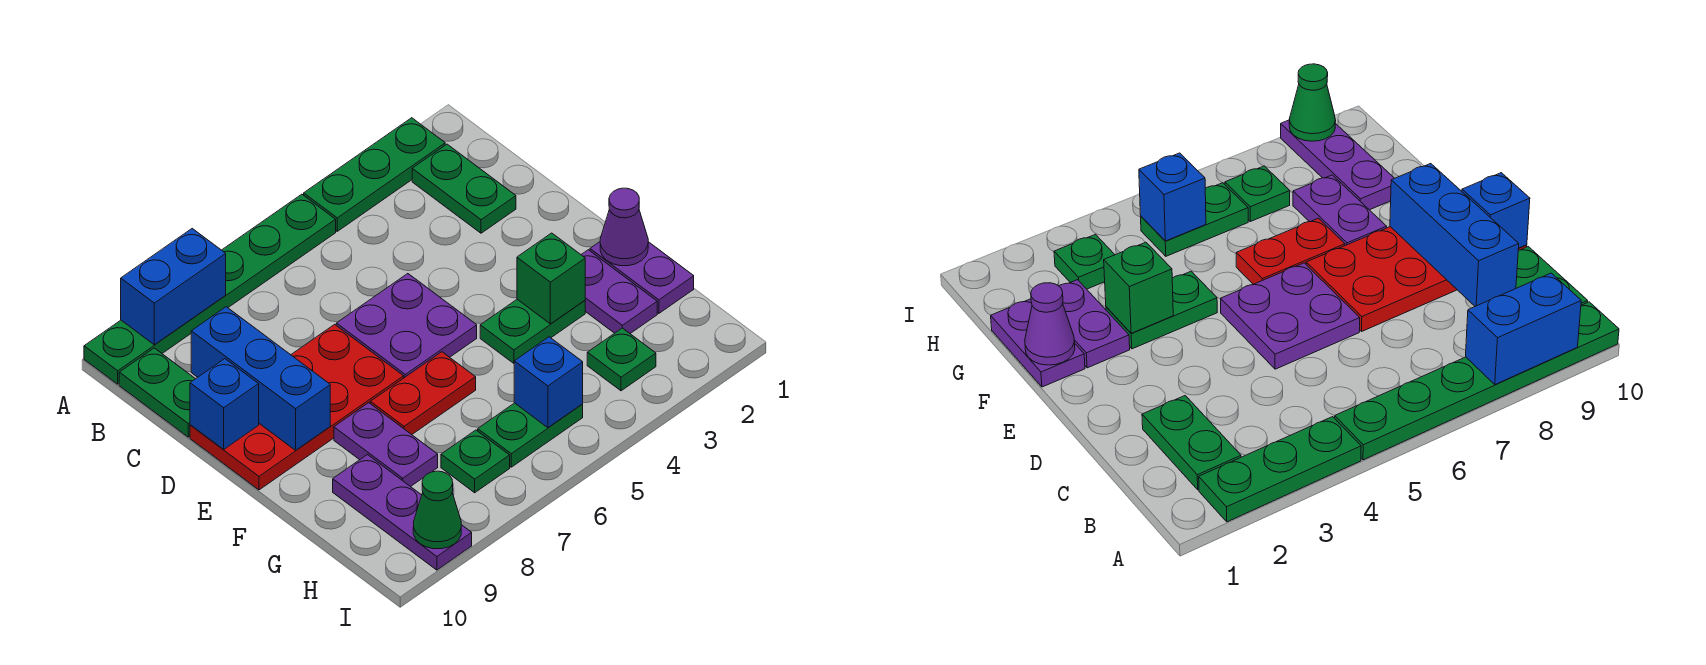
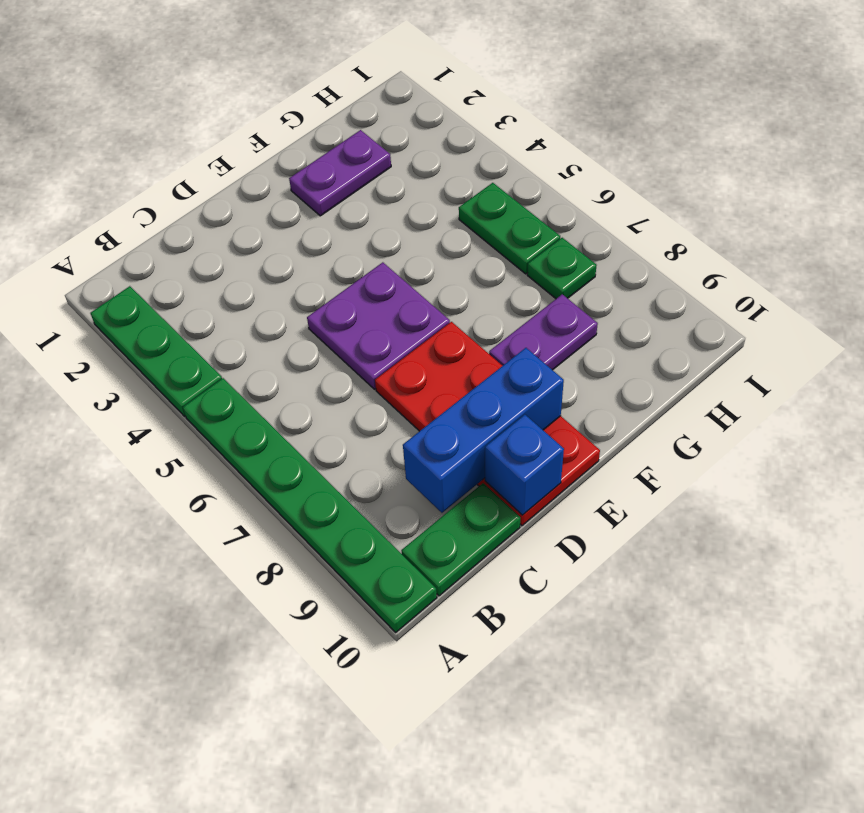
none -> green 1x2 plate [412,144,516,233]
none -> purple 1x2 plate [590,242,694,313]
none -> green 1x2 plate [480,299,585,363]

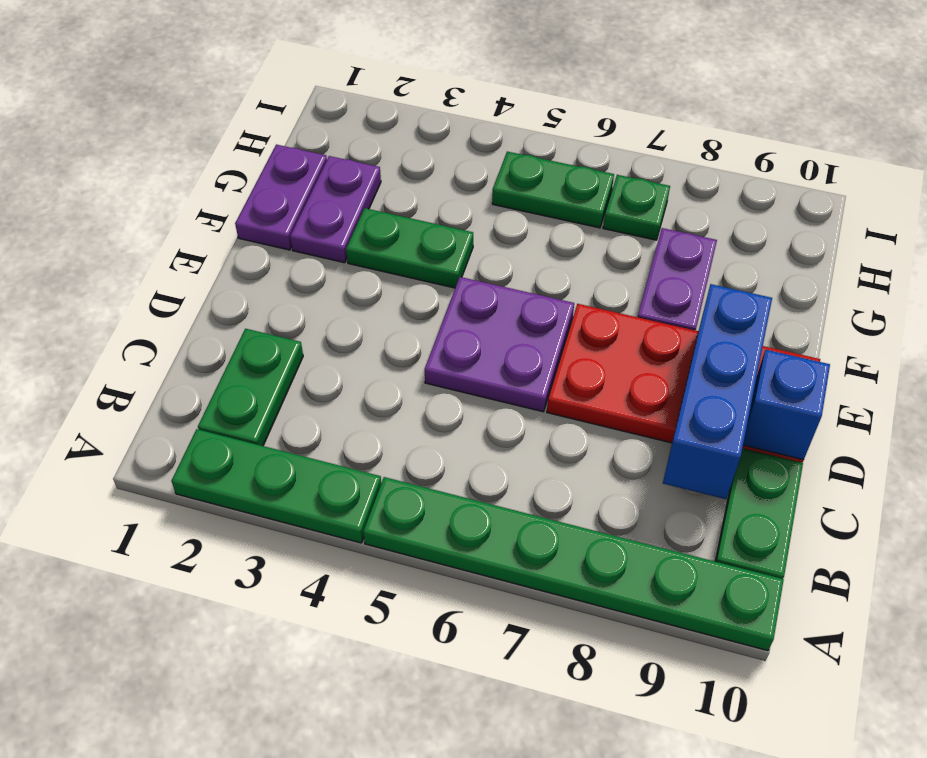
none -> red 1x2 plate [370,352,476,435]
none -> purple 1x3 plate [333,455,472,570]
none -> green 1x1 plate [587,328,656,391]

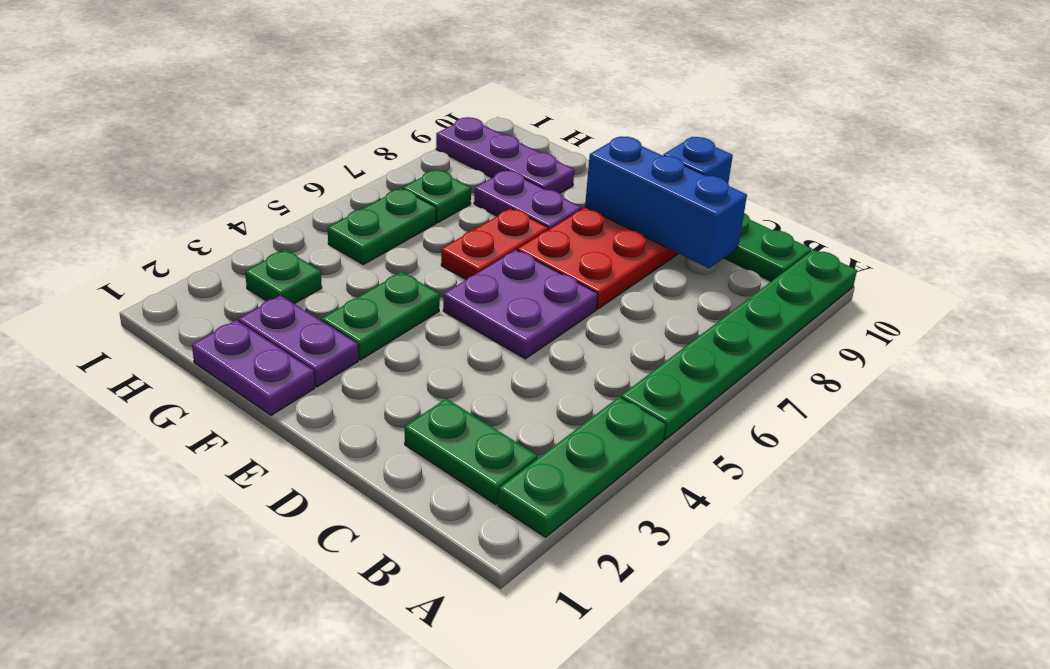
none -> blue 1x2 brick [121,229,226,345]
none -> purple 1x1 cone [600,188,648,266]
none -> green 1x1 brick [517,233,585,324]

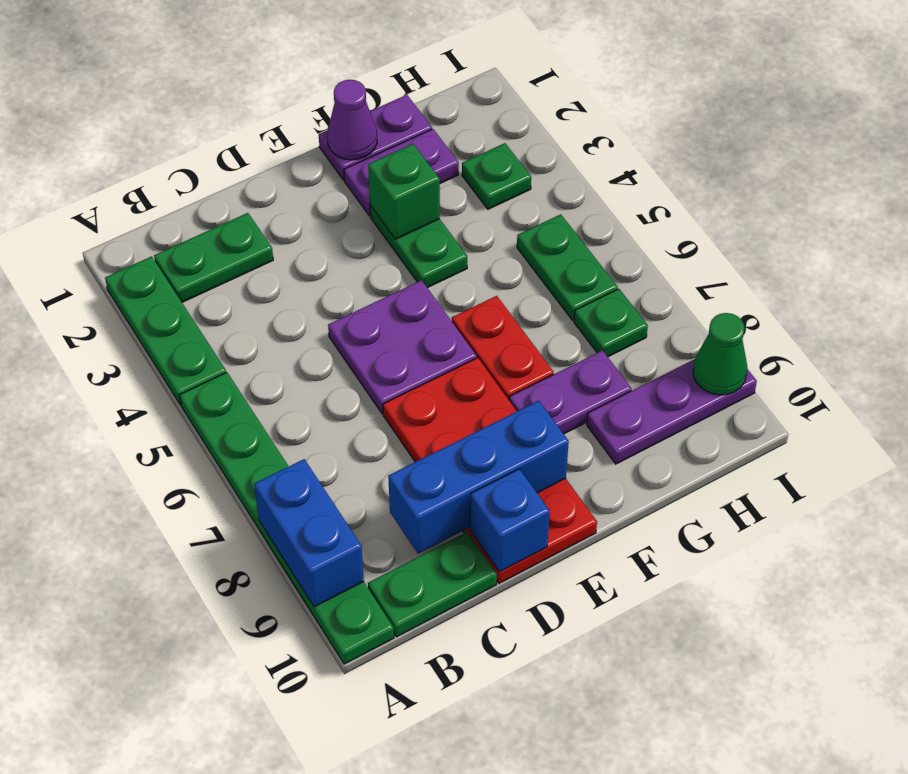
none -> blue 1x1 brick [514,337,583,428]

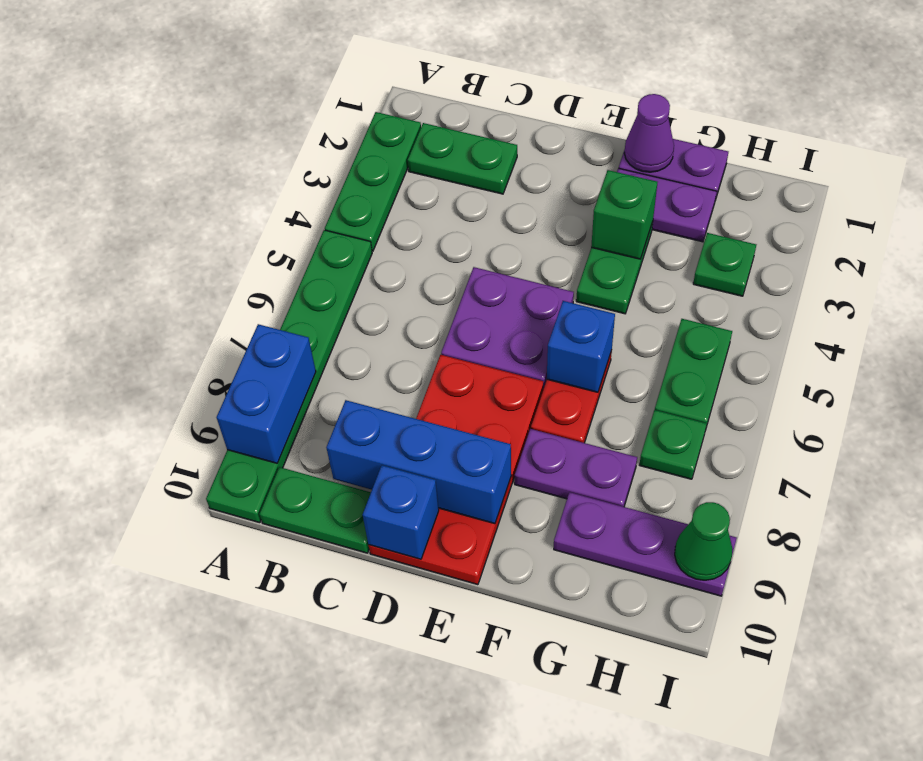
blue 1x1 brick [547,301,615,392] -> blue 1x1 brick moved to [514,337,583,428]

